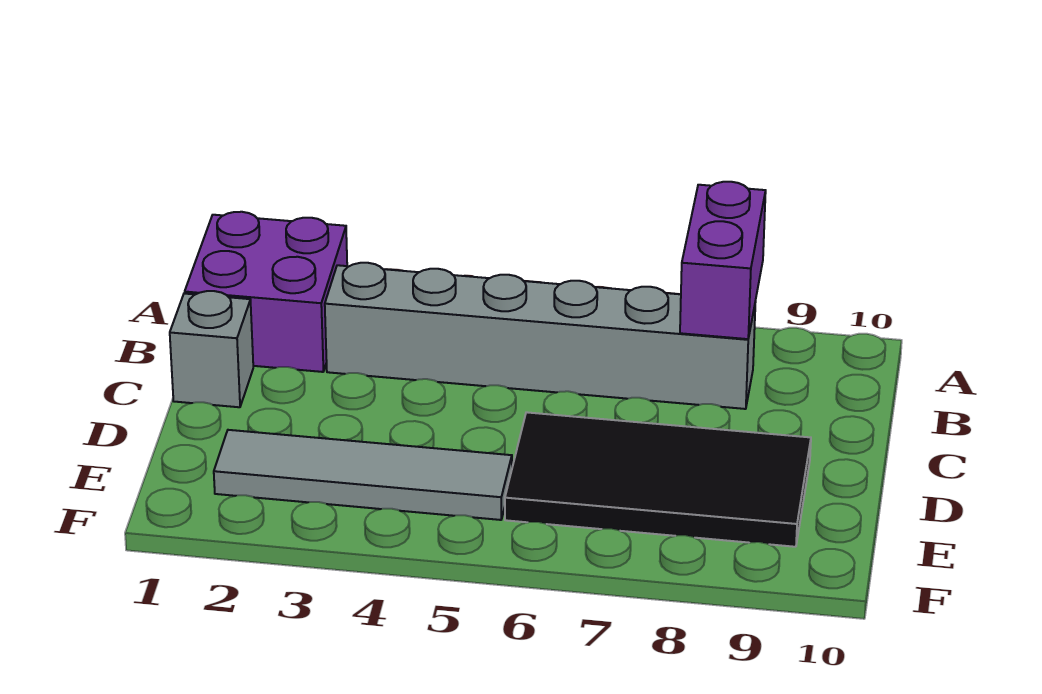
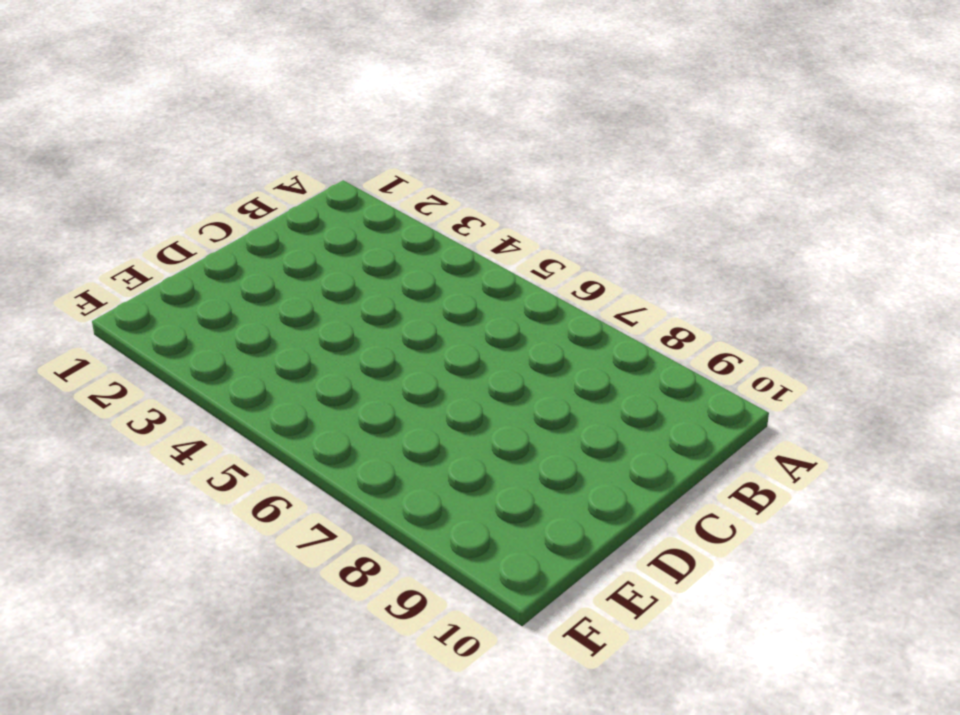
none -> purple 2x2 brick [185,212,347,372]
none -> grey 1x6 brick [325,263,756,409]

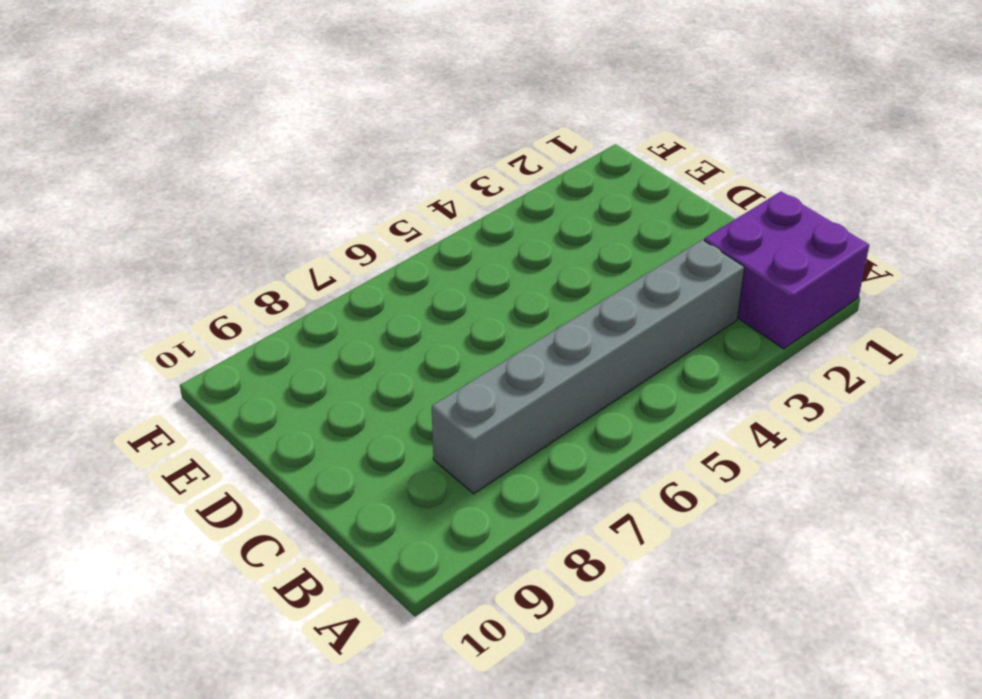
none -> grey 1x1 brick [170,291,253,407]
none -> black 2x4 tile [505,412,811,547]

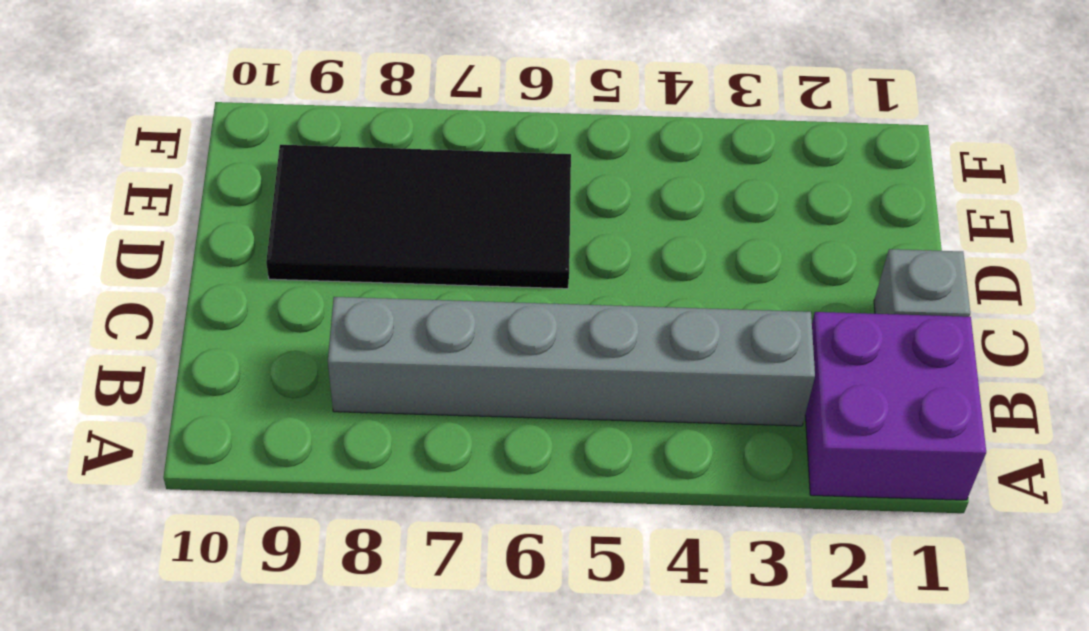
none -> grey 1x4 tile [214,430,512,520]
none -> purple 1x2 brick [680,182,766,339]

